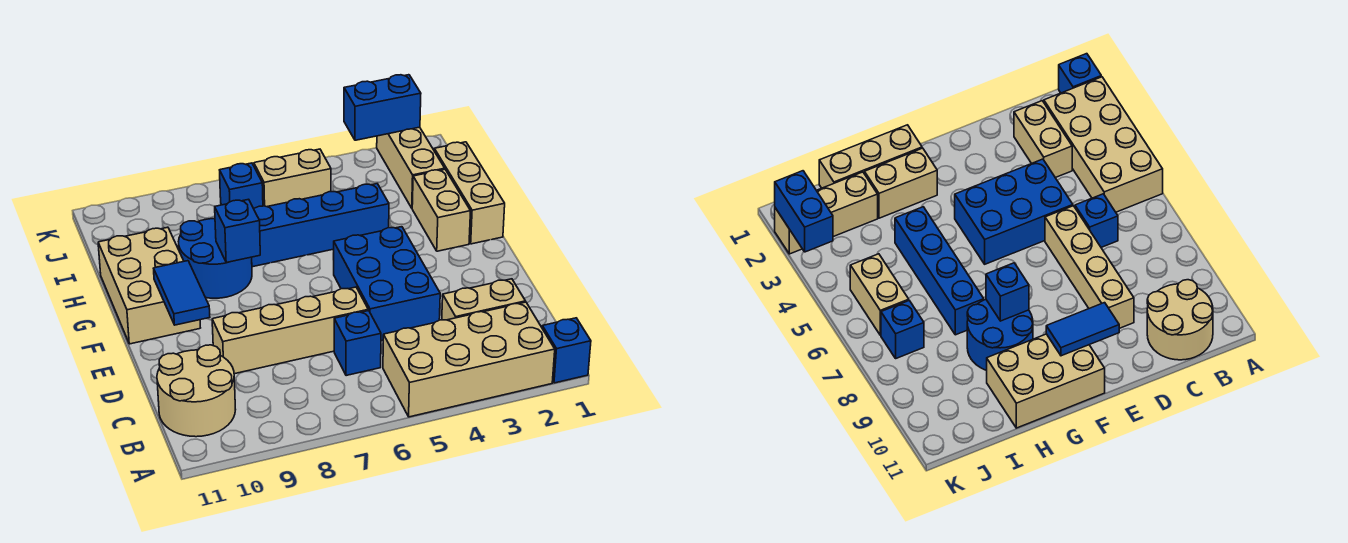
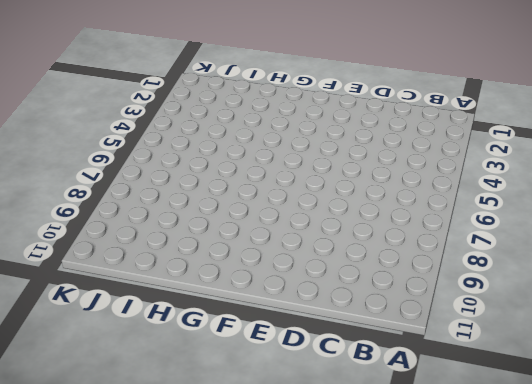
none -> blue 1x1 brick [542,318,591,383]
none -> tan 2x4 brick [383,302,555,417]
none -> tan 2x2 round brick [157,345,236,437]

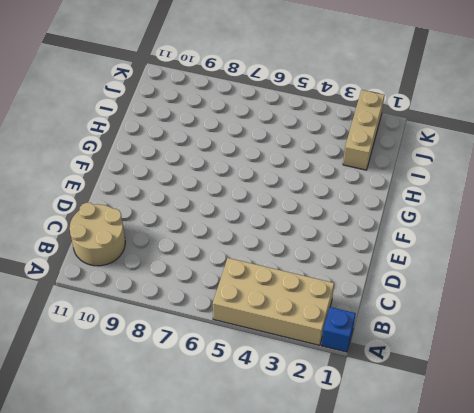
none -> tan 1x2 brick [442,279,525,320]
none -> blue 1x1 brick [334,311,381,376]
none -> blue 2x3 brick [333,227,440,341]

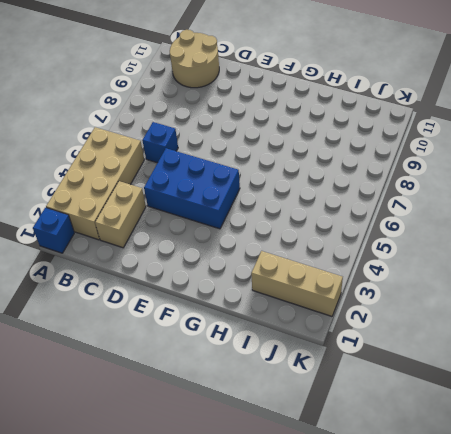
none -> tan 1x4 brick [212,287,368,374]
none -> tan 2x3 brick [98,227,200,344]
none -> tan 1x3 brick [434,142,505,244]

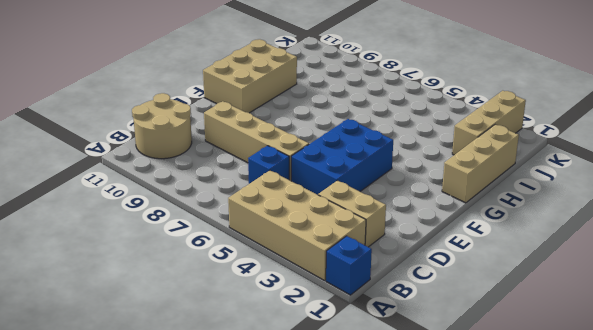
none -> tan 1x2 brick [412,169,471,251]
none -> blue 2x2 round brick [179,219,252,298]
none -> blue 1x4 brick [252,184,389,267]

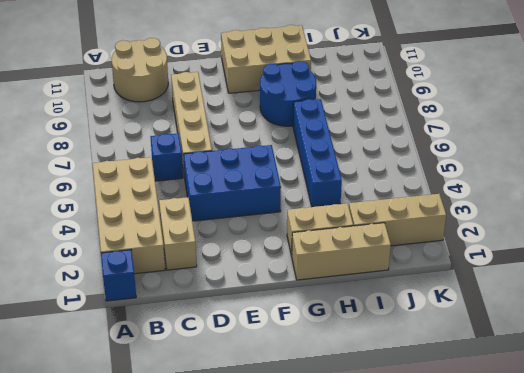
none -> tan 1x2 brick [254,149,331,207]
none -> blue 1x1 brick [220,163,263,209]
none -> blue 1x2 tile [154,261,210,325]

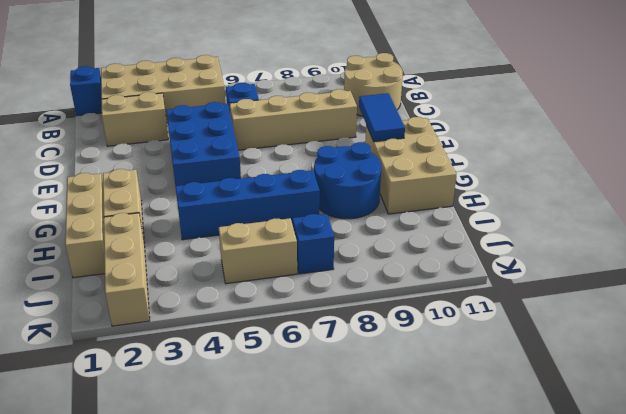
none -> blue 1x1 brick [215,199,260,263]
none -> blue 1x2 brick [344,75,421,140]

